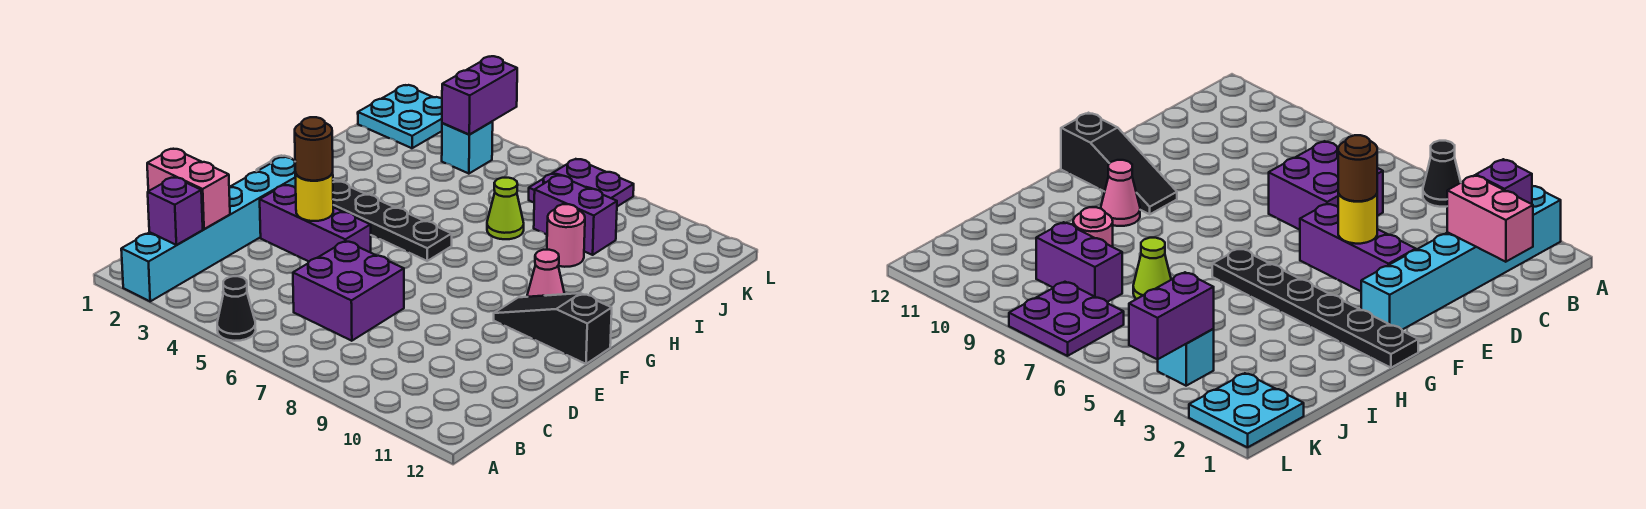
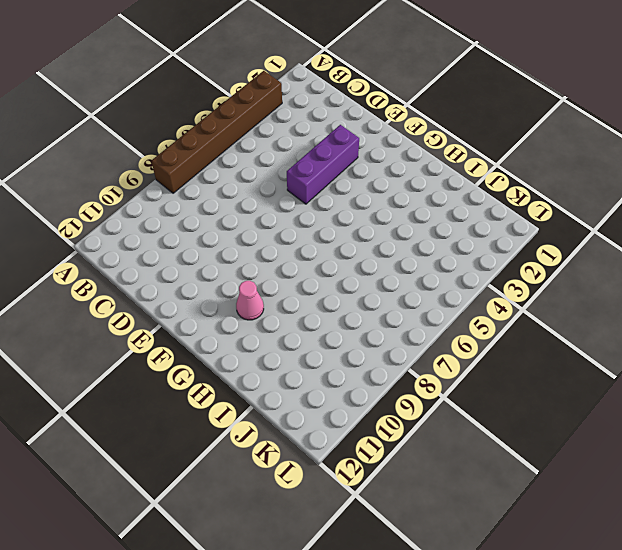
brown 1x6 brick [151,71,282,193] -> black 1x1 cone [217,276,256,341]
none -> cyan 1x6 brick [121,157,296,301]
none -> purple 2x2 brick [293,241,404,341]
none -> black 1x3 slope [494,293,612,364]

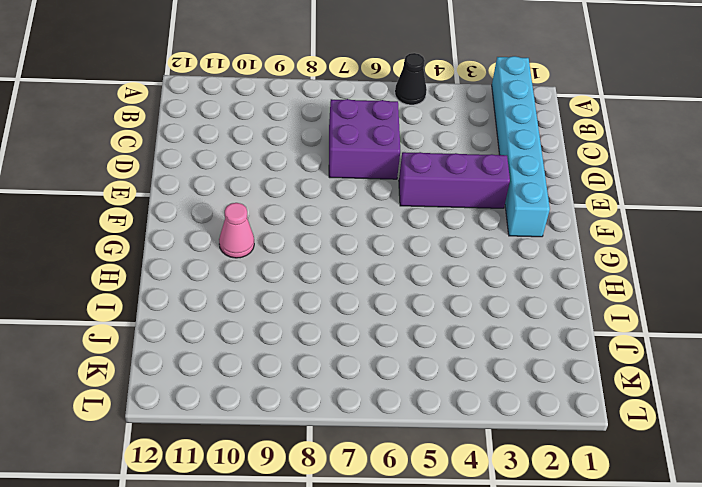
none -> black 1x3 slope [494,293,612,364]
none -> black 1x6 plate [257,156,452,261]
none -> lime 1x1 cone [487,178,524,239]

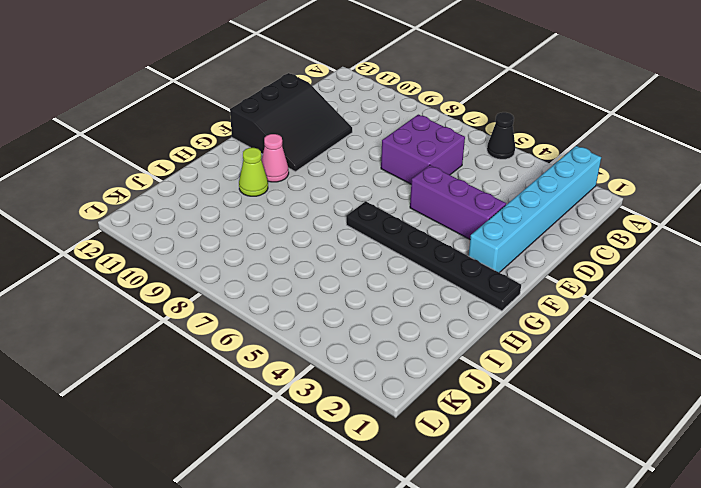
black 3x3 slope [230,73,352,172] -> black 1x3 slope [494,293,612,364]
lime 1x1 cone [239,148,268,196] -> lime 1x1 cone moved to [487,178,524,239]
none -> pink 1x1 round brick [547,204,585,267]
none -> purple 1x2 brick [534,175,617,255]
none -> cyan 2x2 plate [358,85,442,148]

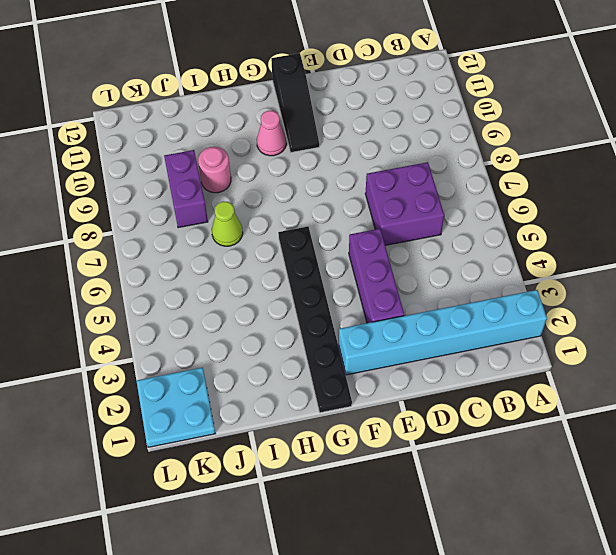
none -> black 1x1 cone [217,276,256,341]
none -> cyan 1x1 brick [442,122,493,174]
none -> purple 2x2 plate [529,159,634,207]

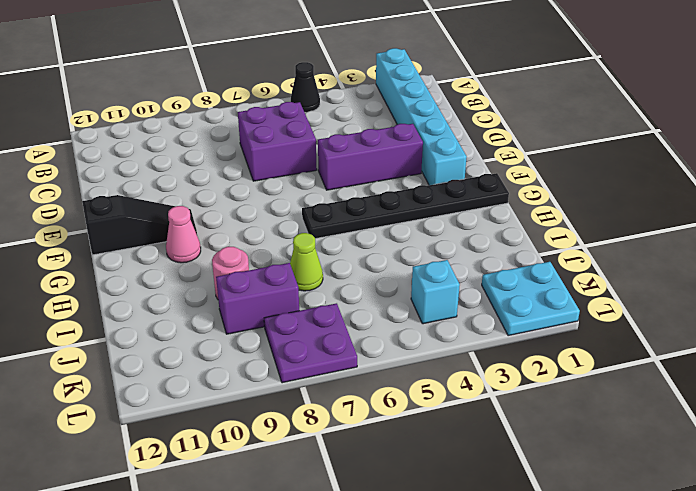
none -> purple 1x1 brick [148,177,203,245]
none -> pink 1x2 brick [147,149,230,229]
none -> yellow 1x1 round brick [295,172,333,221]

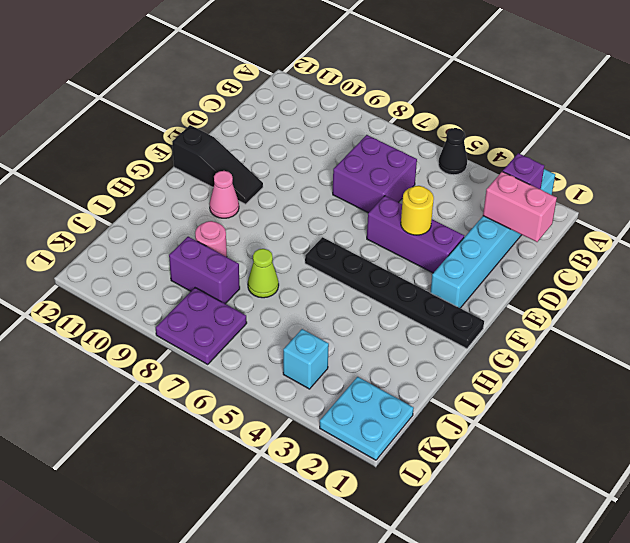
none -> purple 1x2 brick [442,56,517,134]
none -> brown 1x1 round brick [295,117,333,181]

